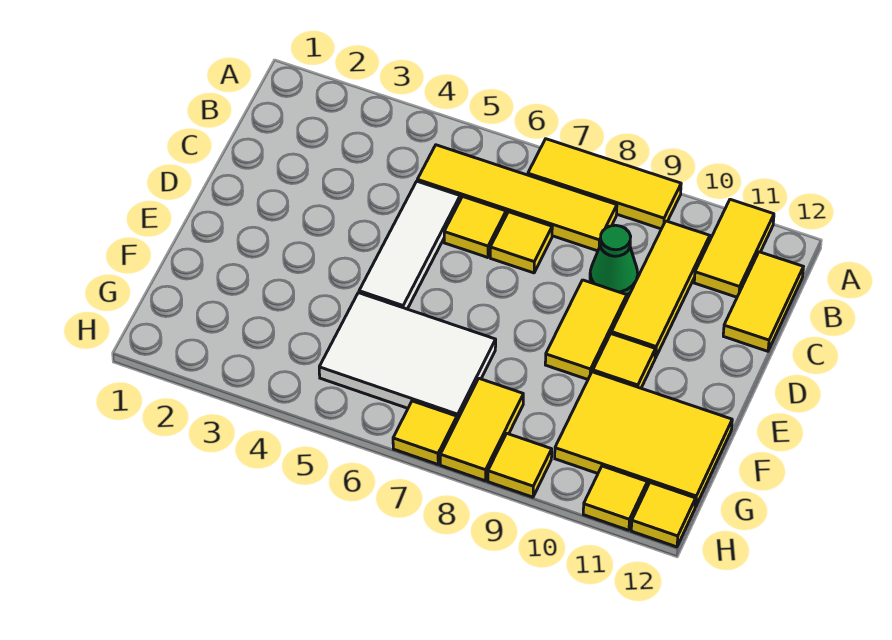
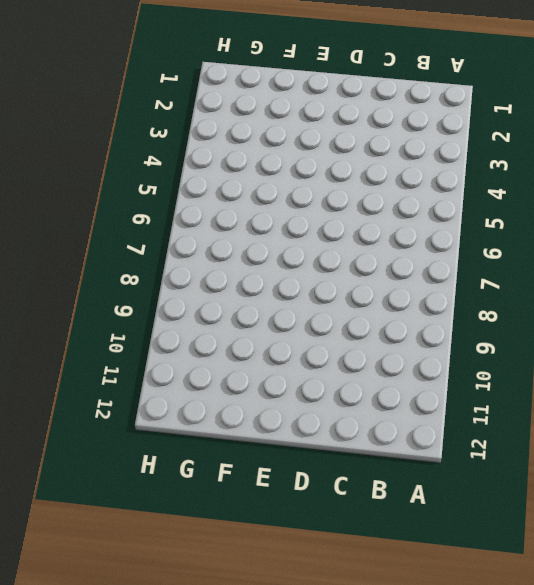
none -> yellow 1x3 tile [528,139,681,229]
none -> yellow 1x2 tile [694,199,774,297]
none -> yellow 1x4 tile [417,145,617,251]

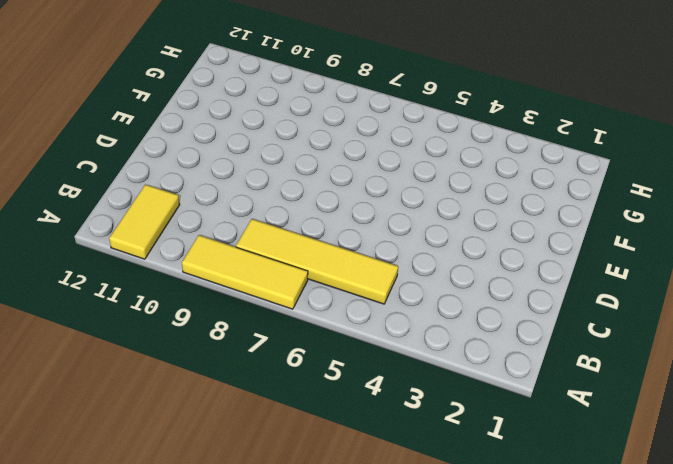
none -> yellow 1x3 tile [611,221,710,358]
none -> yellow 1x2 tile [723,252,803,351]
none -> white 1x3 tile [359,181,460,309]

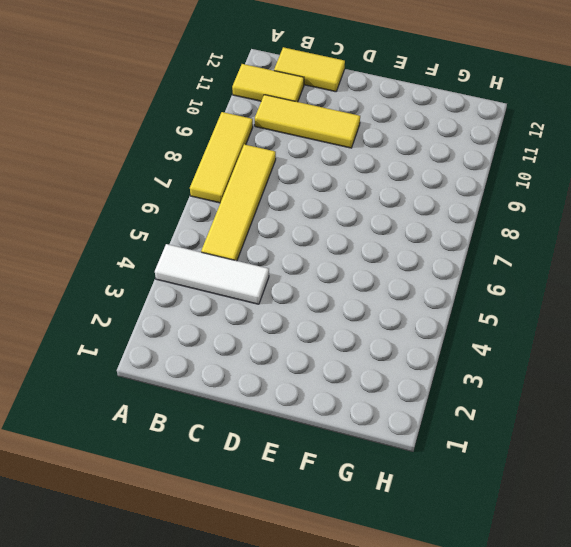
white 1x3 tile [155,244,269,304] -> white 1x3 tile moved to [359,181,460,309]
none -> yellow 1x1 tile [444,197,506,258]
none -> yellow 1x1 tile [490,212,552,273]
none -> green 1x1 cone [590,225,638,295]

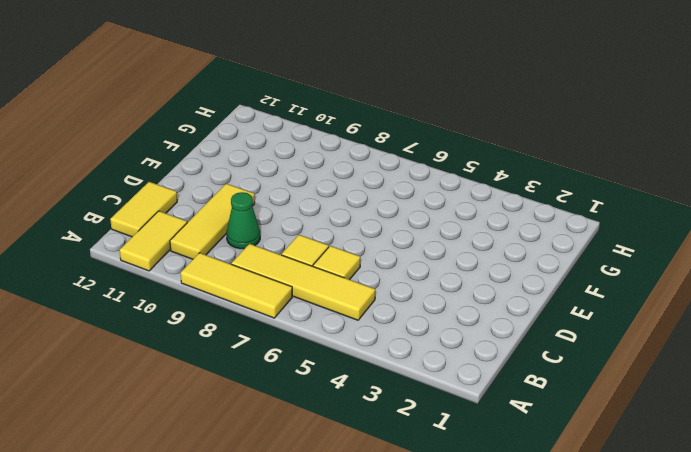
none -> white 1x3 tile [359,181,460,309]
none -> yellow 1x2 tile [545,280,627,379]
none -> yellow 1x1 tile [593,334,655,388]

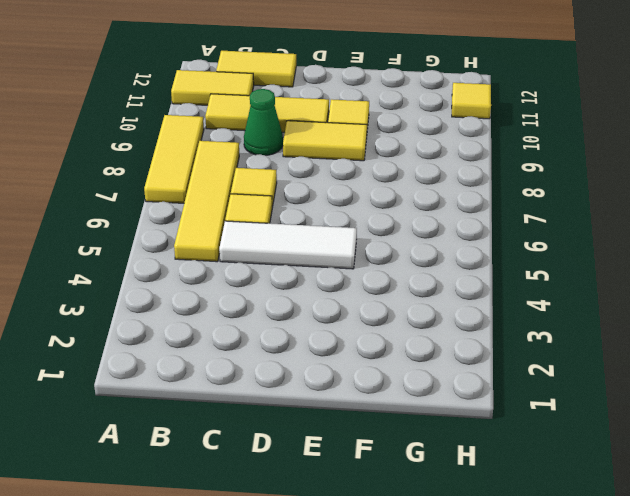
none -> white 2x3 tile [319,293,496,420]
none -> yellow 2x3 tile [555,372,732,507]
none -> yellow 1x2 tile [440,379,523,481]

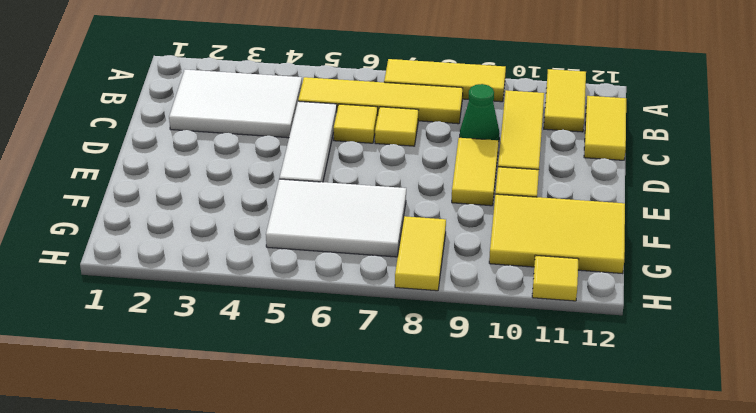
white 2x3 tile [169,70,302,138] -> none
none -> yellow 1x1 tile [393,401,457,464]
none -> yellow 1x1 tile [488,434,552,497]
none -> yellow 1x1 tile [631,483,696,547]

